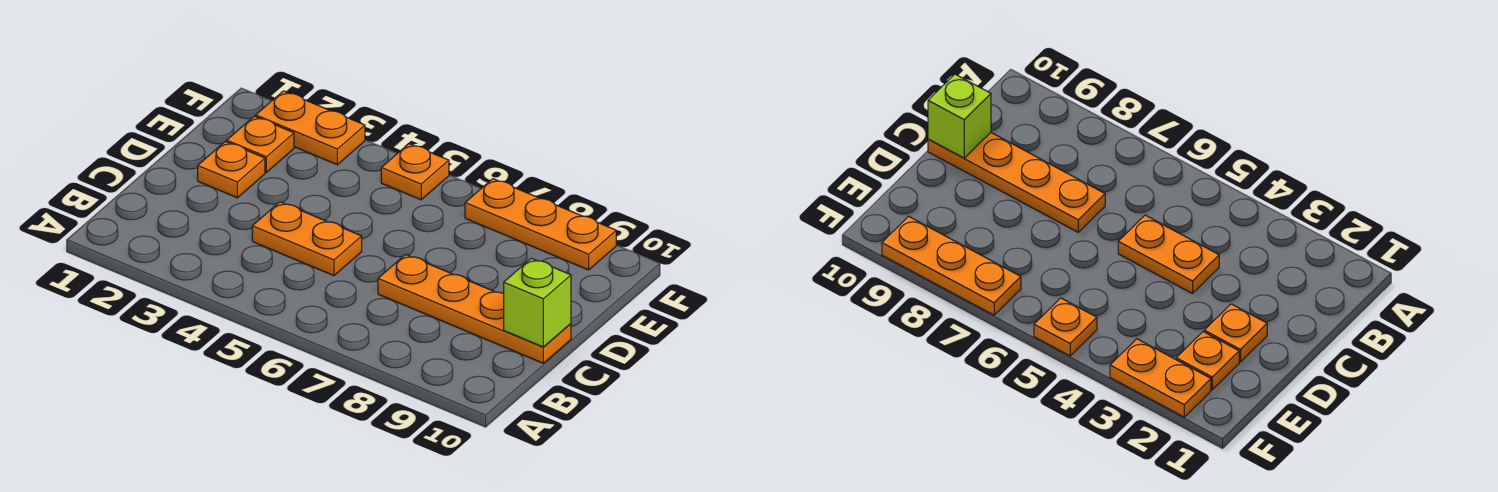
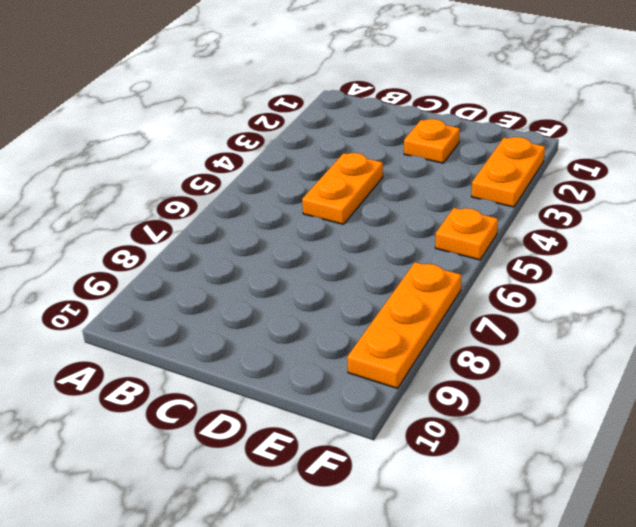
none -> orange 1x4 plate [378,254,571,363]
none -> orange 1x1 plate [227,116,294,172]

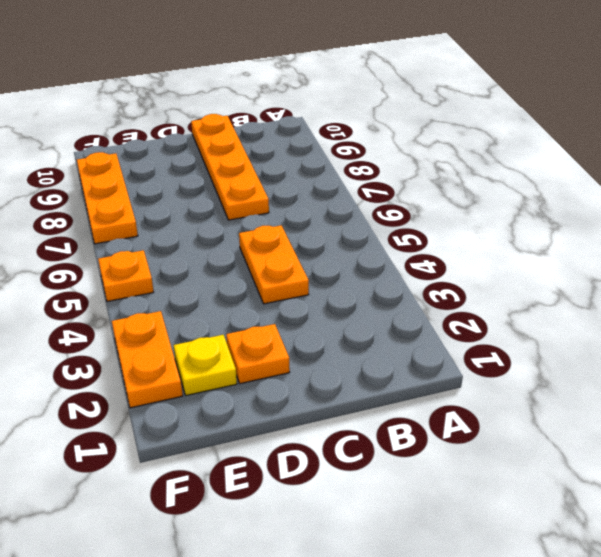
yellow 1x1 plate [173,335,237,395] -> orange 1x1 plate [227,116,294,172]
none -> lime 1x1 brick [504,258,571,347]

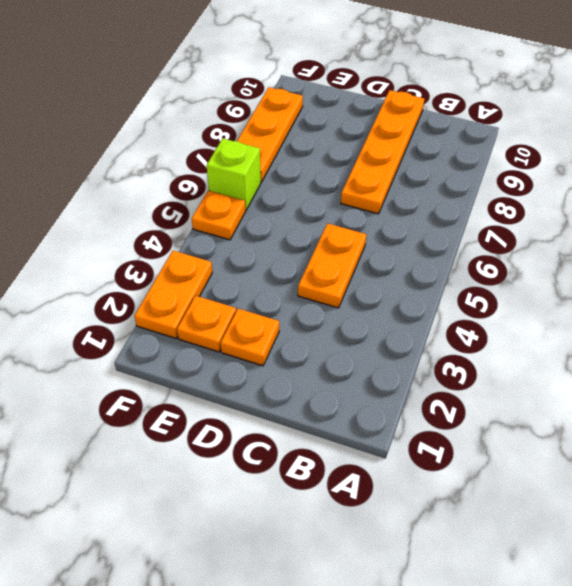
lime 1x1 brick [207,138,261,210] -> lime 1x1 brick moved to [504,258,571,347]

